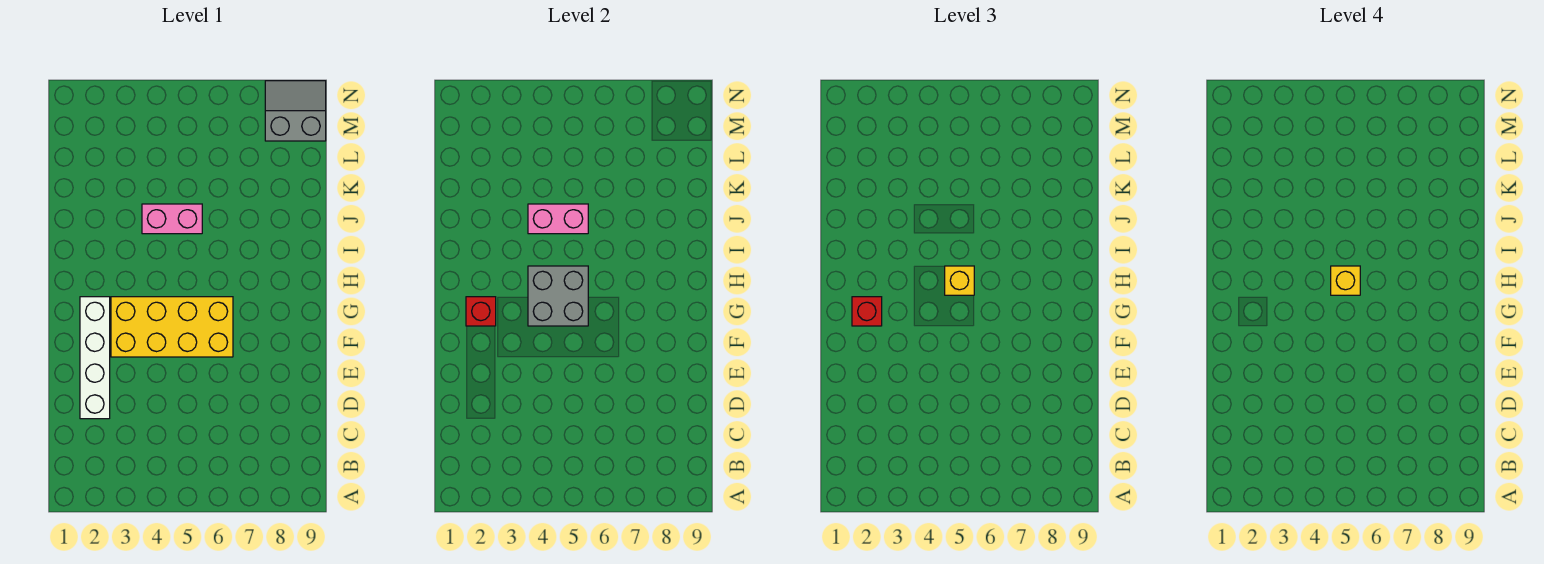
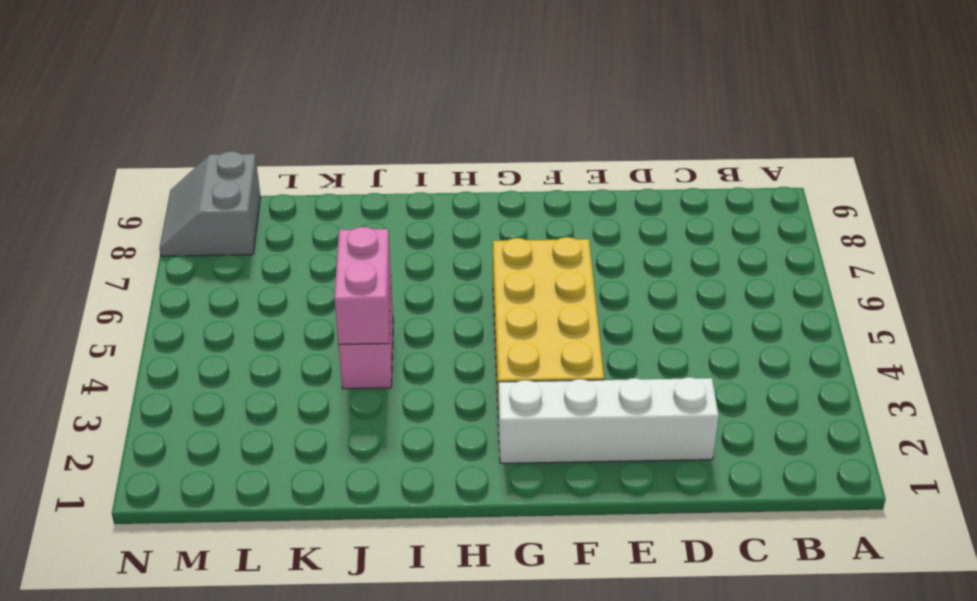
none -> red 1x1 brick [466,297,496,326]
none -> grey 2x2 brick [528,266,588,326]

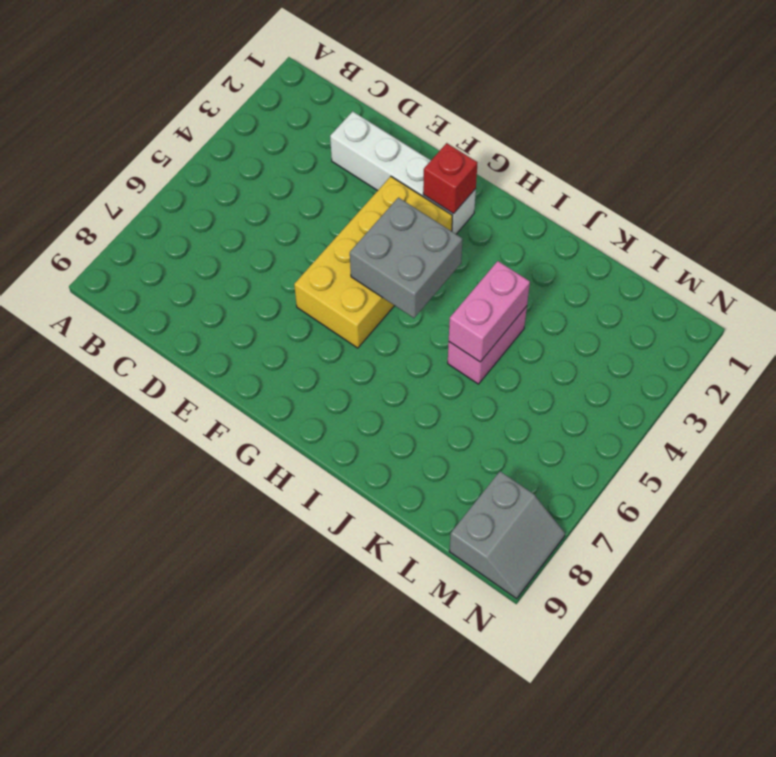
none -> red 1x1 brick [852,297,882,326]
none -> yellow 1x1 brick [945,266,974,295]

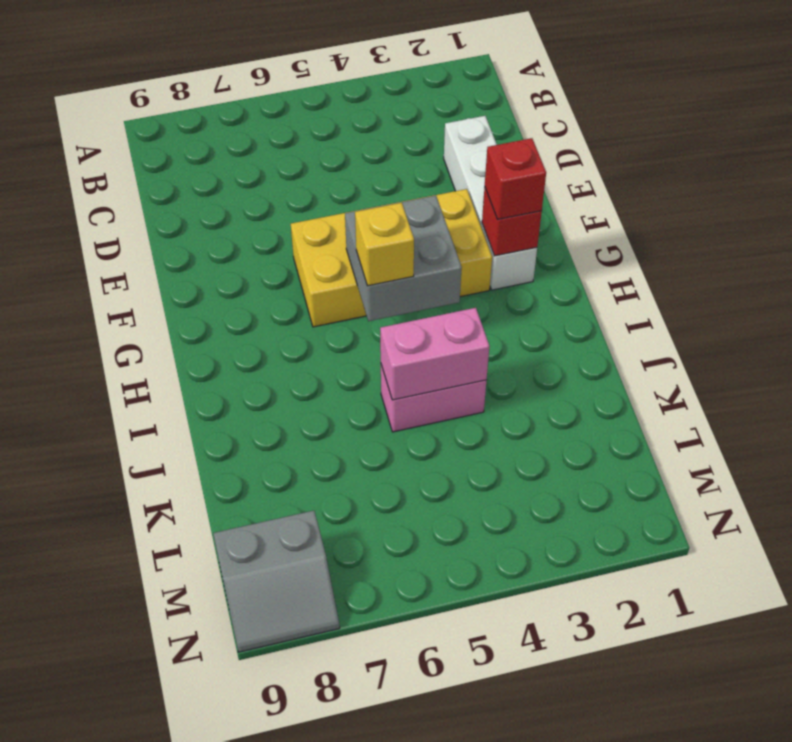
none -> yellow 1x1 brick [1331,266,1360,295]

